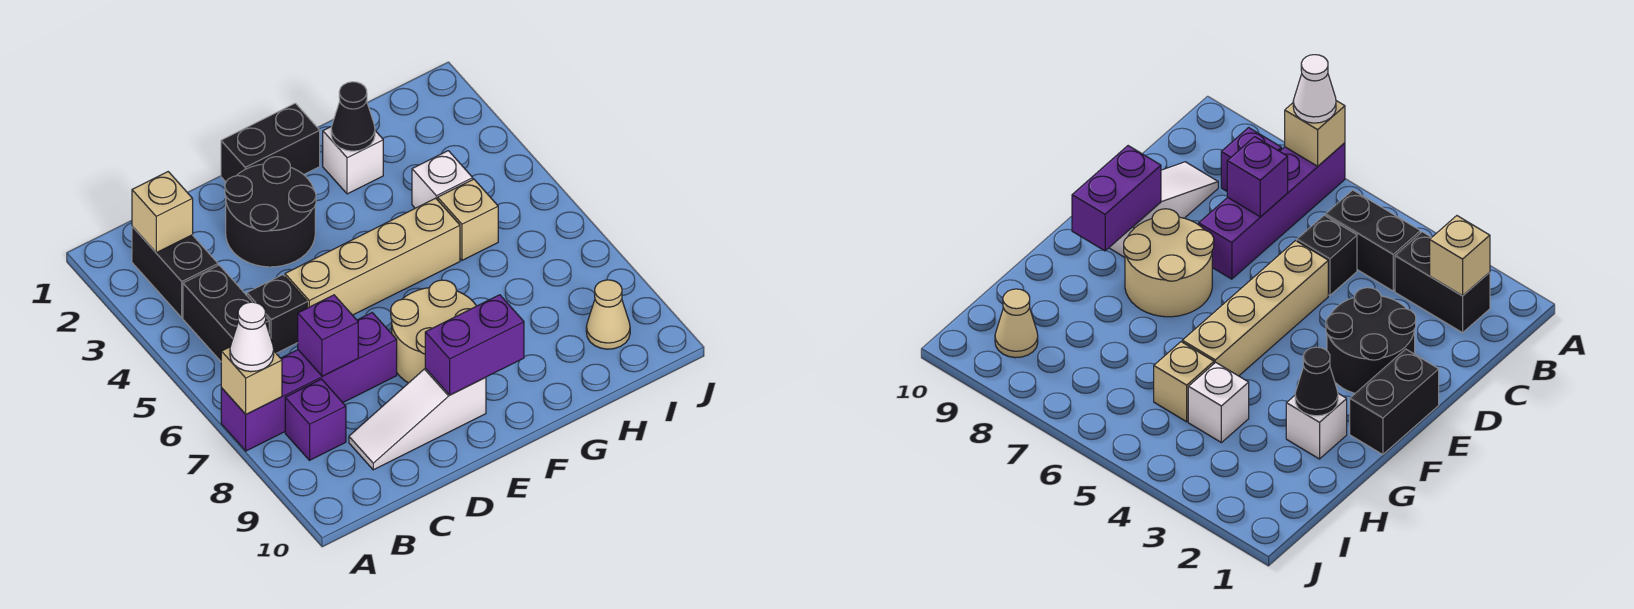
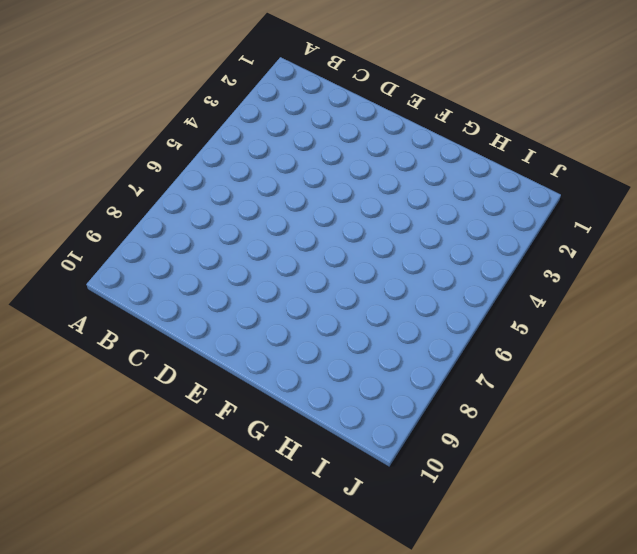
none -> purple 1x4 brick [221,313,397,451]
none -> black 1x2 brick [132,226,218,318]
none -> black 1x2 brick [183,265,269,361]

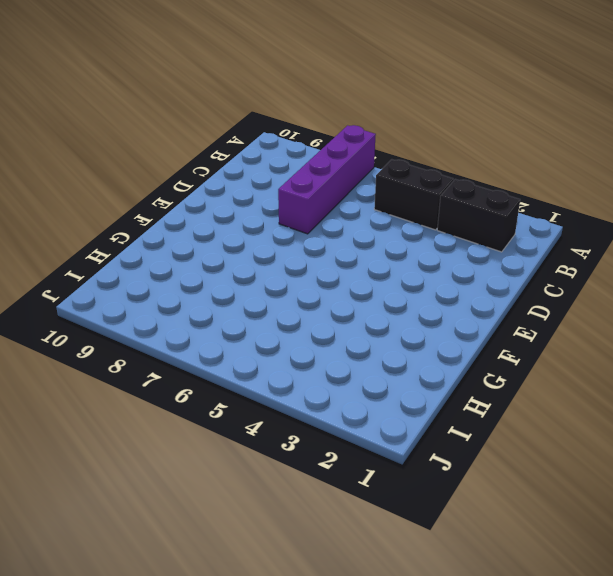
none -> purple 1x1 brick [285,379,346,460]
none -> black 1x1 brick [247,275,307,353]
none -> white 1x3 slope [349,368,486,470]

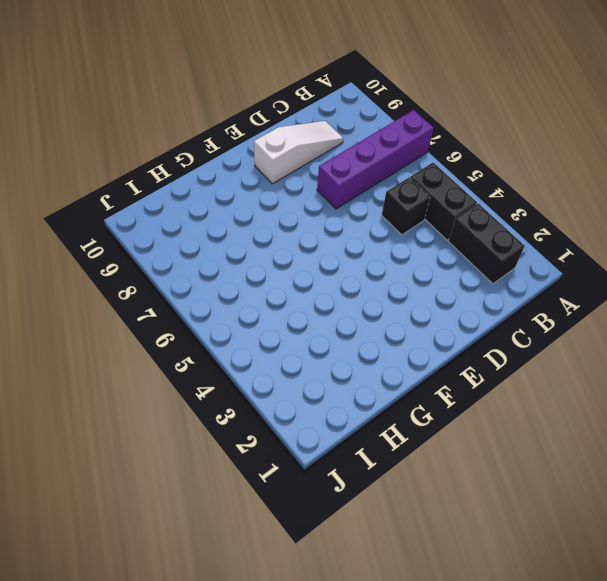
none -> purple 1x1 brick [285,379,346,460]
none -> black 2x2 round brick [225,157,316,267]
none -> tan 1x4 brick [285,198,460,315]

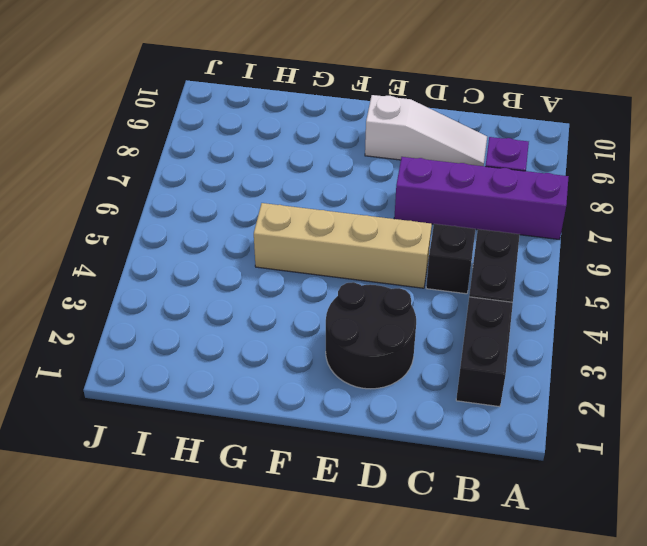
none -> black 1x2 brick [221,103,320,182]
none -> tan 2x2 round brick [391,280,476,383]
none -> white 1x1 brick [323,126,383,194]

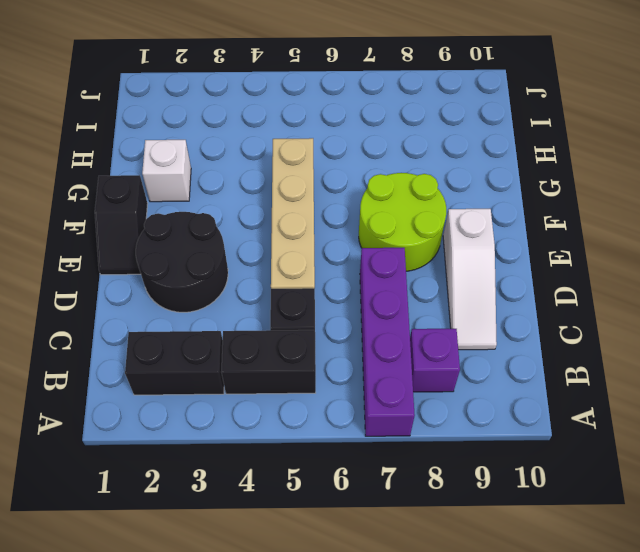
black 1x2 slope [95,175,148,275] -> black 1x2 brick [221,103,320,182]
lime 2x2 round brick [359,173,446,271] -> tan 2x2 round brick [391,280,476,383]
none -> white 1x1 brick [412,151,473,208]
none -> tan 1x1 brick [438,179,498,260]
none -> tan 1x1 cone [586,280,630,349]

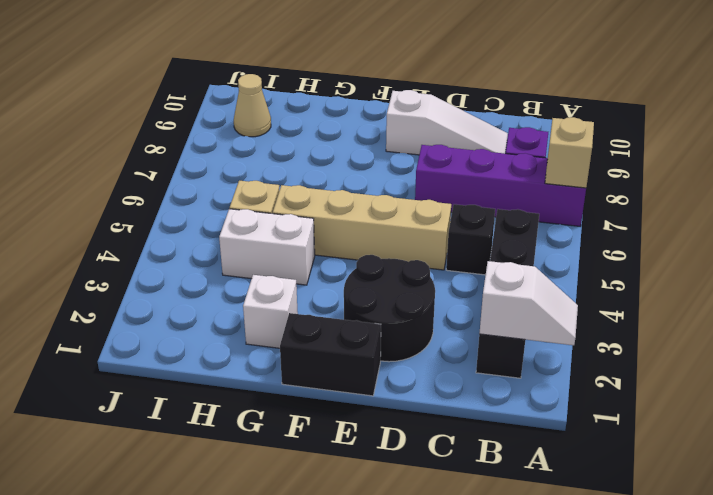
white 1x2 slope [479,261,578,345] -> tan 1x1 brick [132,172,193,253]
white 1x2 brick [219,209,315,285] -> white 1x1 brick [412,151,473,208]
none -> tan 2x2 round brick [391,280,476,383]
none -> purple 1x1 brick [298,295,358,376]
none -> purple 1x2 brick [425,295,524,395]

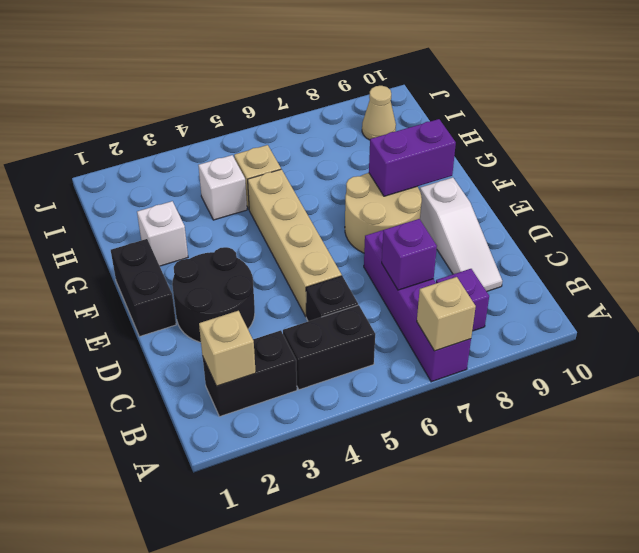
purple 1x2 brick [369,119,456,196] -> purple 1x2 brick turned to [425,295,524,395]
none -> black 1x1 cone [331,82,375,151]
none -> white 1x1 cone [230,302,274,372]

